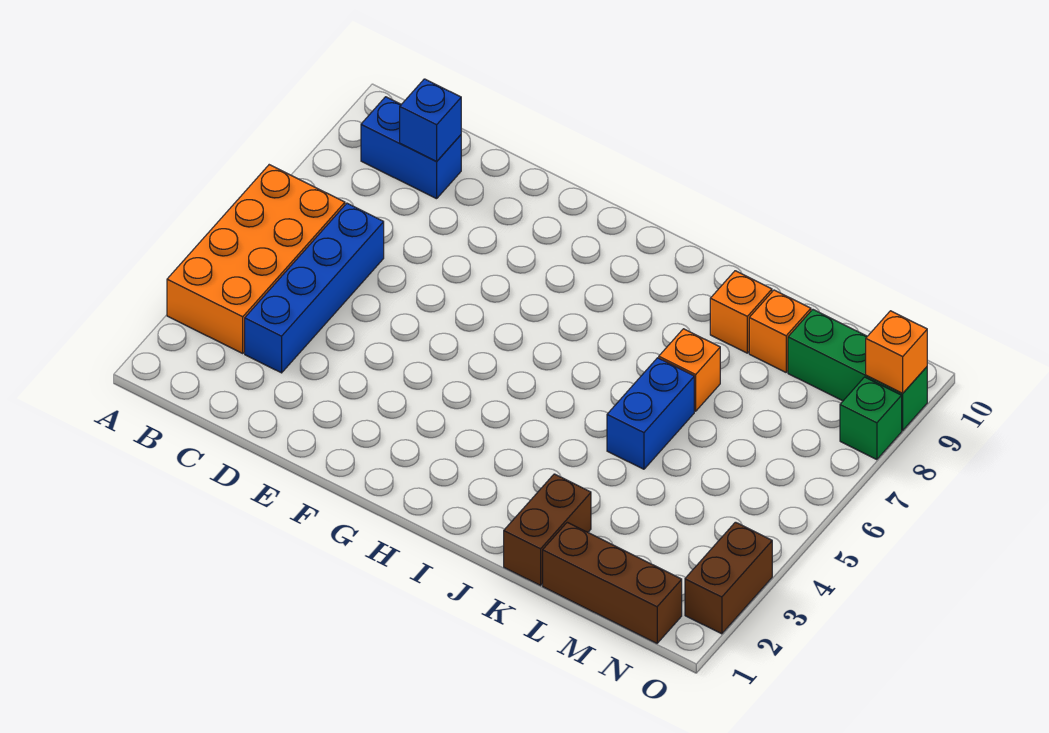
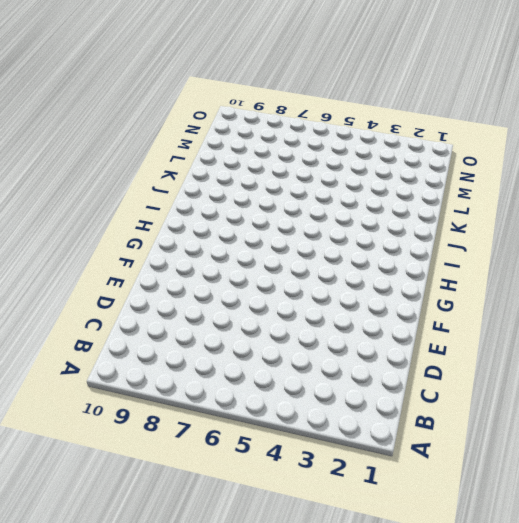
none -> orange 2x4 brick [167,165,345,353]
none -> blue 1x2 brick [361,97,461,199]
none -> blue 1x4 brick [245,203,384,373]

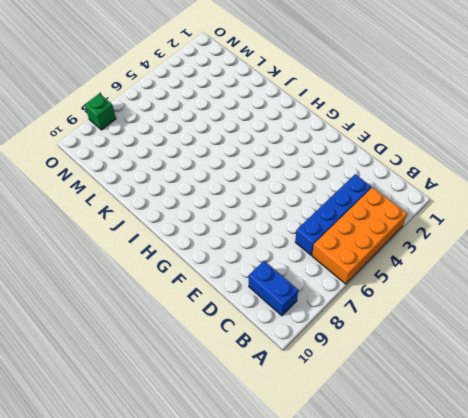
none -> brown 1x2 brick [504,474,591,585]
none -> blue 1x2 brick [607,358,694,469]
none -> orange 1x1 brick [659,329,720,411]

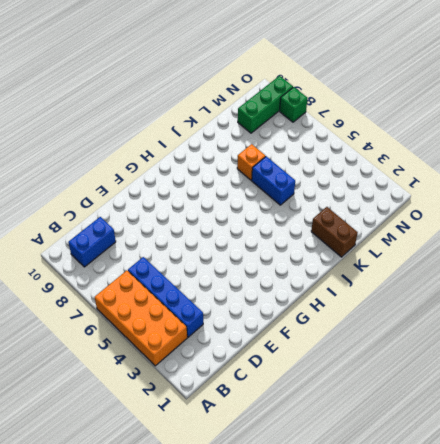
none -> orange 1x1 brick [710,271,772,353]
none -> brown 1x3 brick [543,522,682,643]
none -> orange 1x1 brick [749,290,811,372]

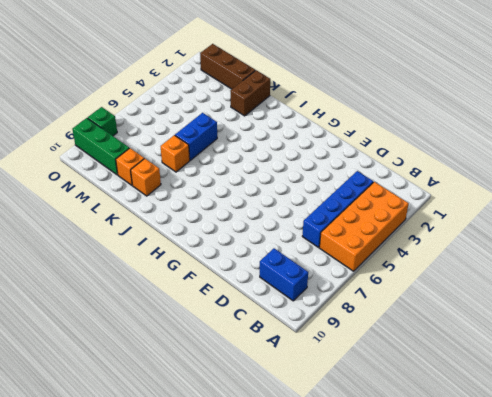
none -> brown 1x2 brick [685,522,772,634]
none -> blue 1x1 brick [400,79,461,162]
none -> orange 1x1 brick [866,311,927,393]

